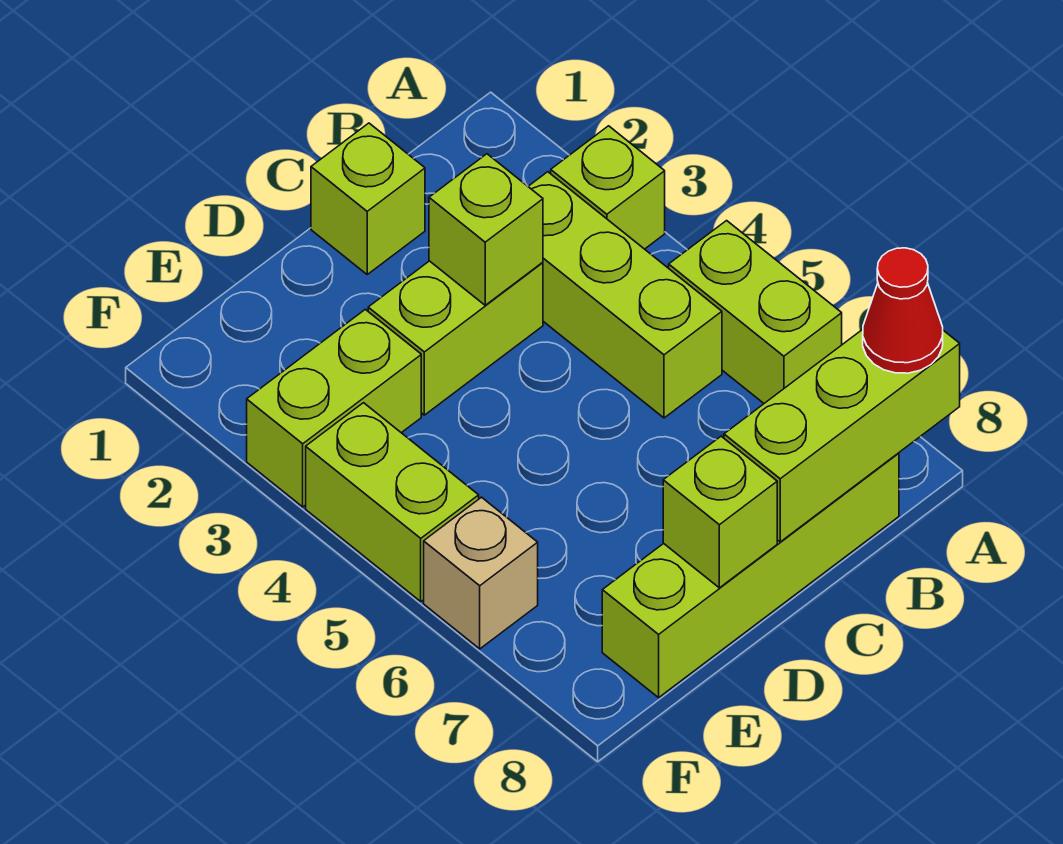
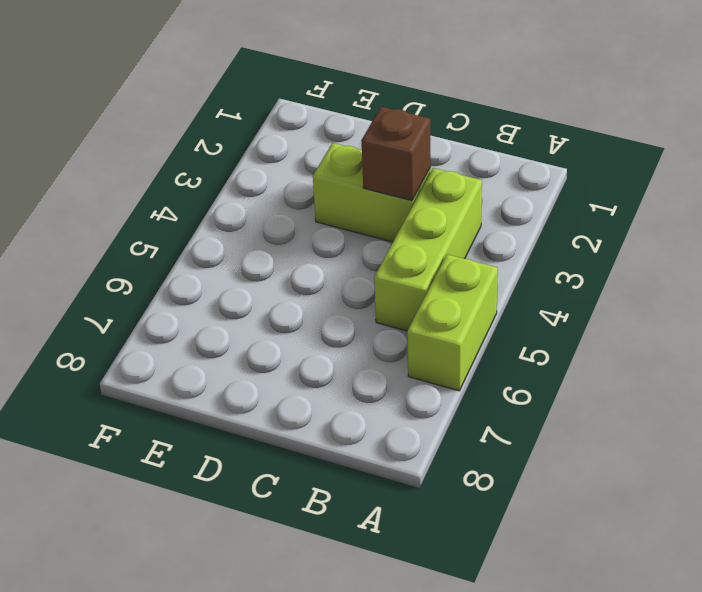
brown 1x1 brick [361,107,431,201] -> lime 1x1 brick [429,154,543,305]
none -> lime 1x1 brick [551,126,665,249]
none -> lime 1x4 brick [602,453,899,698]
none -> lime 1x1 brick [311,123,425,274]

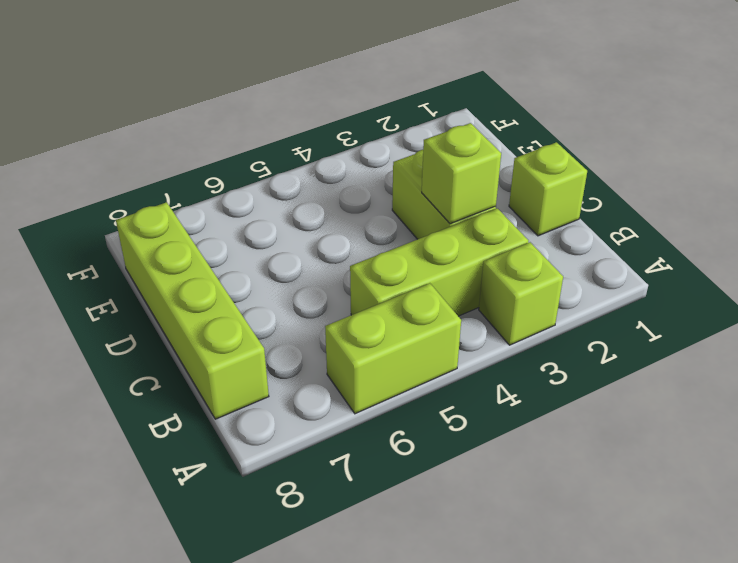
none -> lime 1x2 brick [247,309,421,507]
none -> lime 1x2 brick [306,403,479,601]
none -> tan 1x1 brick [424,497,538,649]

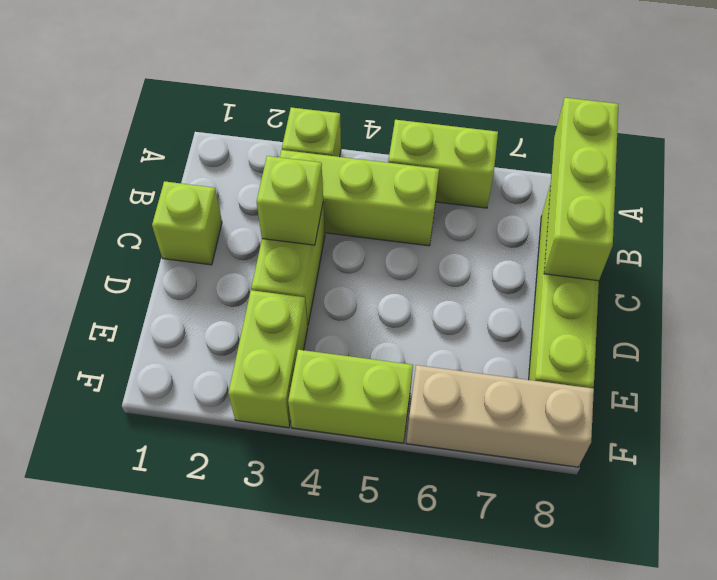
tan 1x3 brick [406,365,594,467] -> tan 1x1 brick [424,497,538,649]
none -> lime 1x1 brick [663,436,777,588]
none -> red 1x1 cone [863,248,943,373]

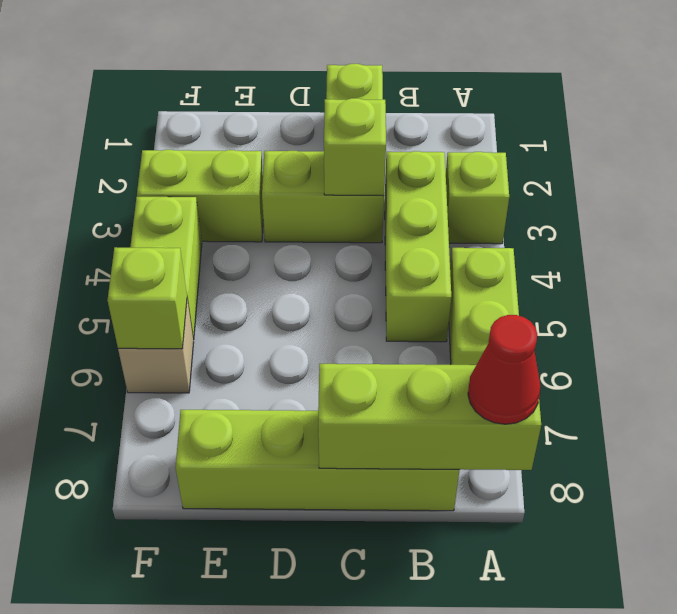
lime 1x1 brick [108,247,187,349] -> lime 1x1 brick moved to [663,436,777,588]

